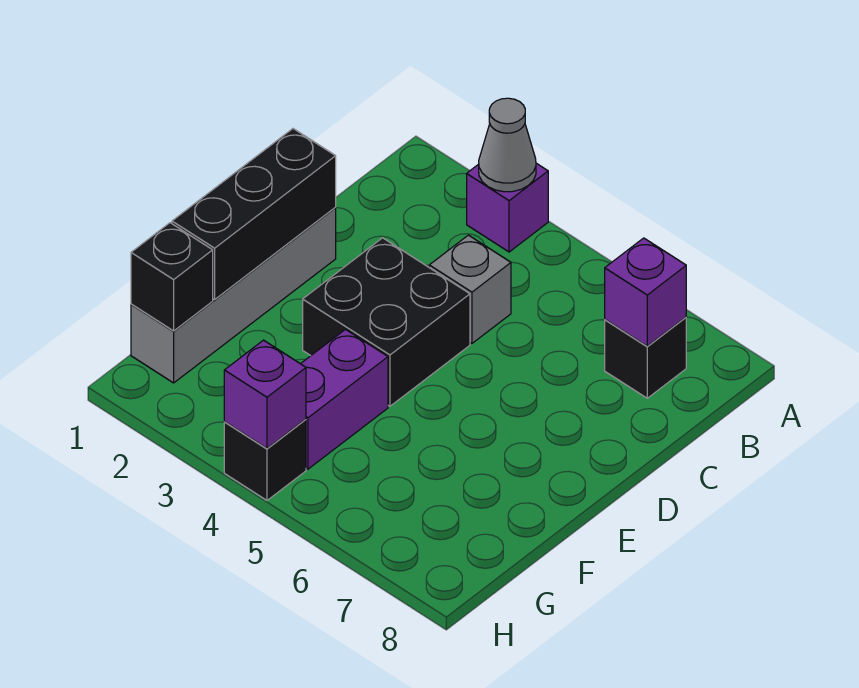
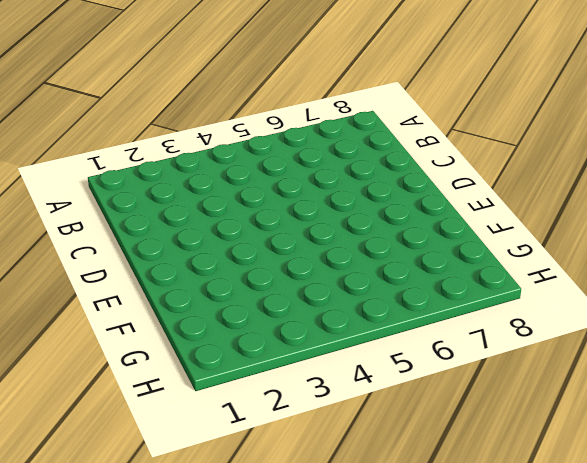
none -> purple 1x1 brick [467,163,548,252]
none -> black 1x1 brick [605,317,686,398]
none -> grey 1x1 brick [429,235,511,343]

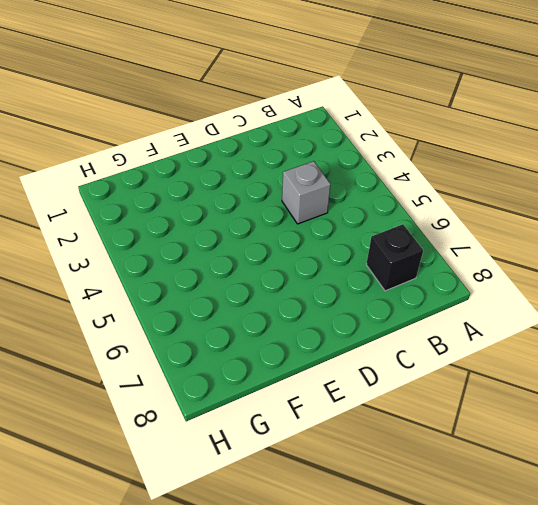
none -> purple 1x1 brick [467,163,548,252]
none -> grey 1x4 brick [131,208,336,383]
none -> black 2x2 brick [303,238,470,406]

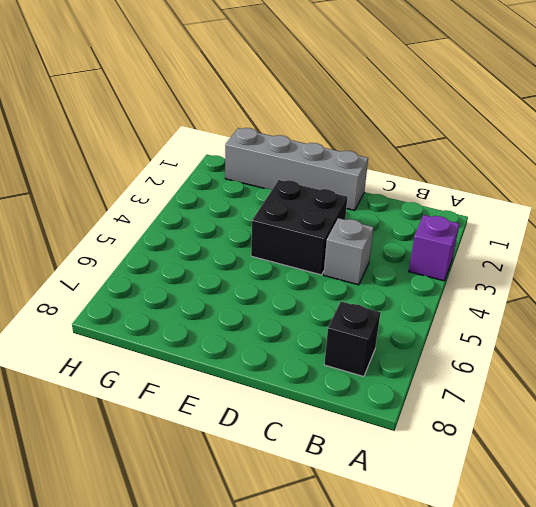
none -> purple 1x2 brick [301,329,388,469]
none -> black 1x1 brick [224,419,306,500]
none -> grey 1x1 cone [479,98,536,192]

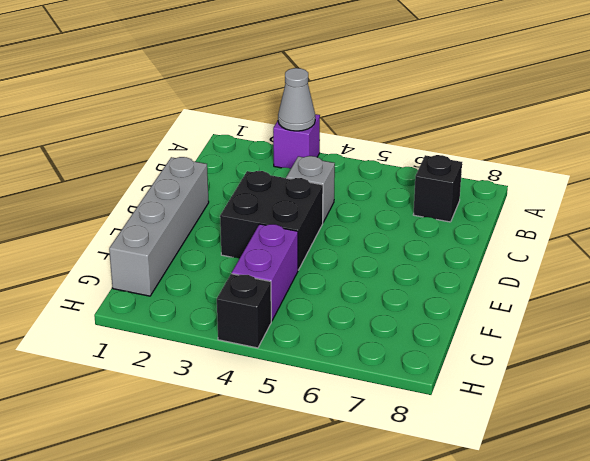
none -> purple 1x1 brick [605,238,686,346]
none -> black 1x3 brick [172,129,336,299]
none -> black 1x1 brick [131,223,213,331]

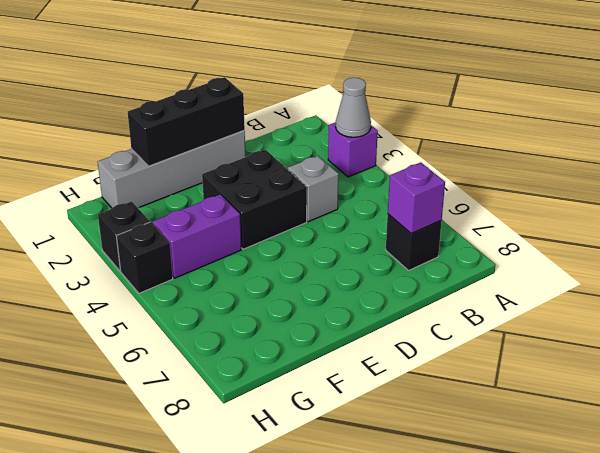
black 1x1 brick [98,201,150,271] -> black 1x1 brick moved to [131,223,213,331]
none -> purple 1x1 brick [224,340,306,448]

